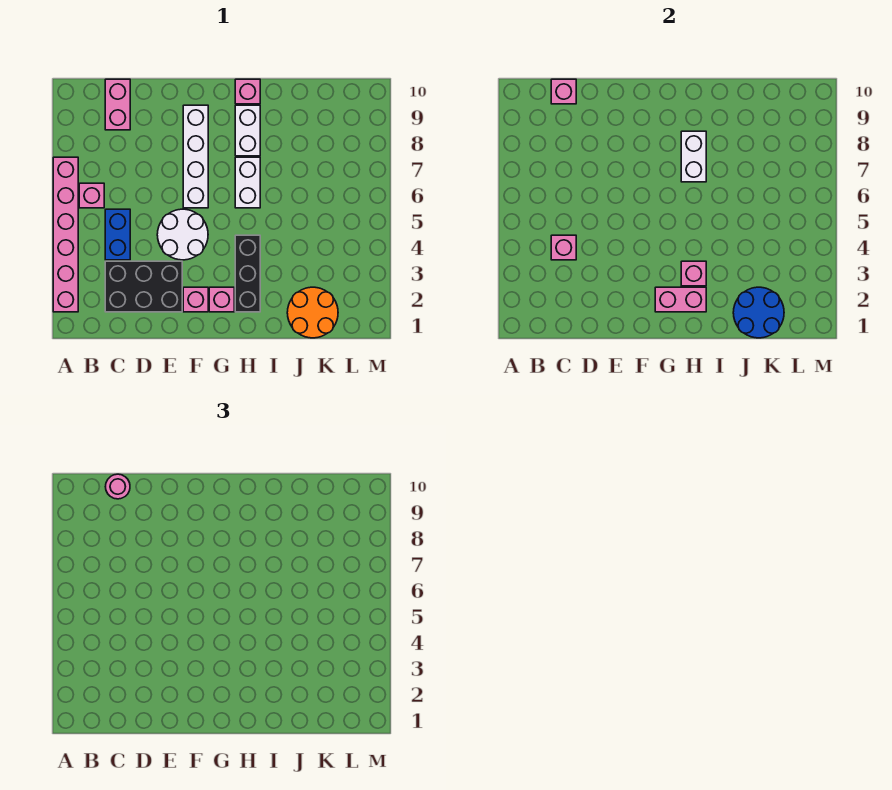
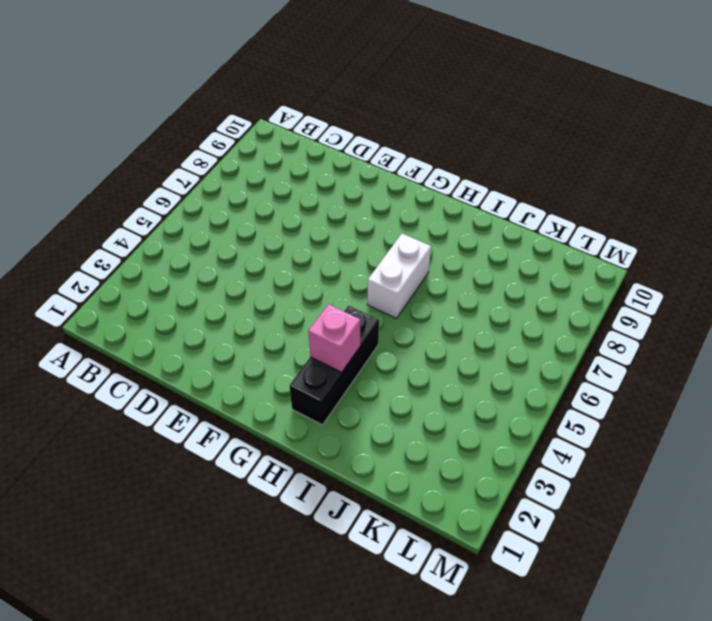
none -> pink 1x6 brick [53,157,78,312]
none -> pink 1x1 brick [79,183,104,208]
none -> black 2x3 brick [105,261,182,312]

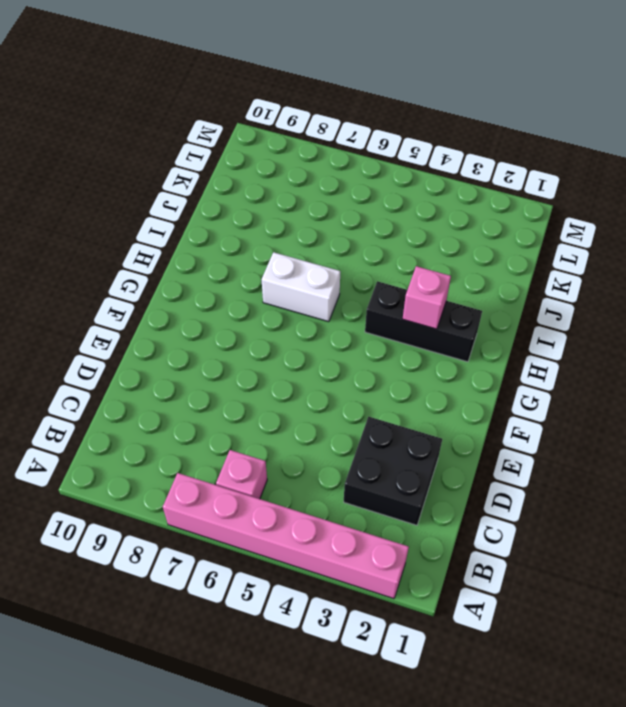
black 2x2 brick [344,417,442,525] -> black 2x3 brick [105,261,182,312]
none -> blue 1x2 brick [105,209,130,260]
none -> pink 1x2 brick [105,79,130,130]
none -> white 2x2 round brick [157,209,208,260]

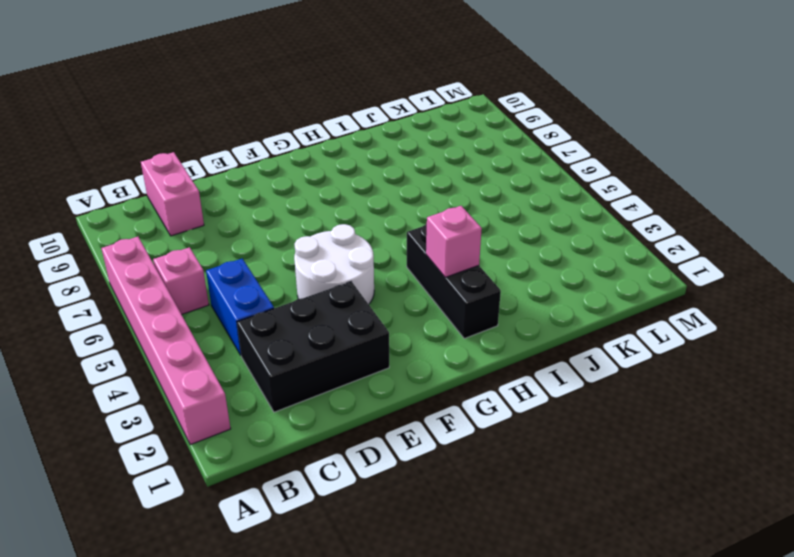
none -> pink 1x1 brick [183,287,208,312]
none -> white 1x4 brick [183,105,208,208]
none -> pink 1x1 brick [209,287,234,312]

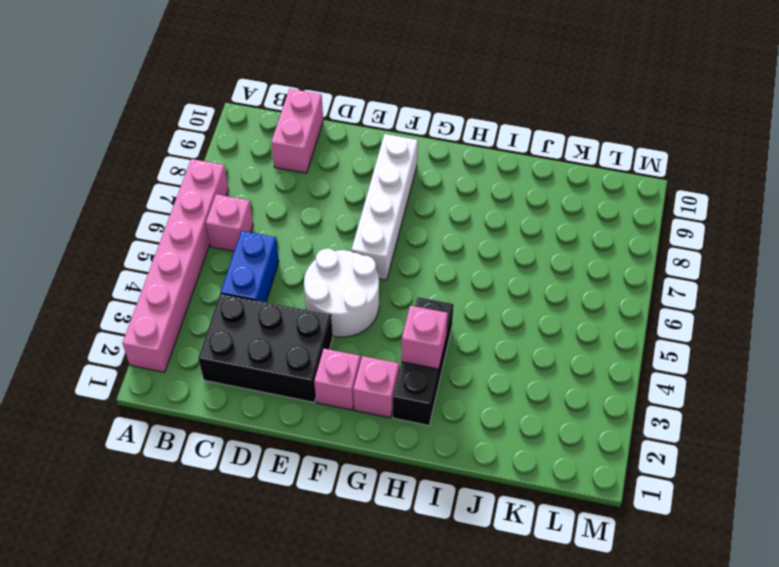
none -> white 1x2 brick [235,157,260,208]
none -> white 1x2 brick [235,105,260,156]
none -> pink 1x1 brick [235,79,260,104]

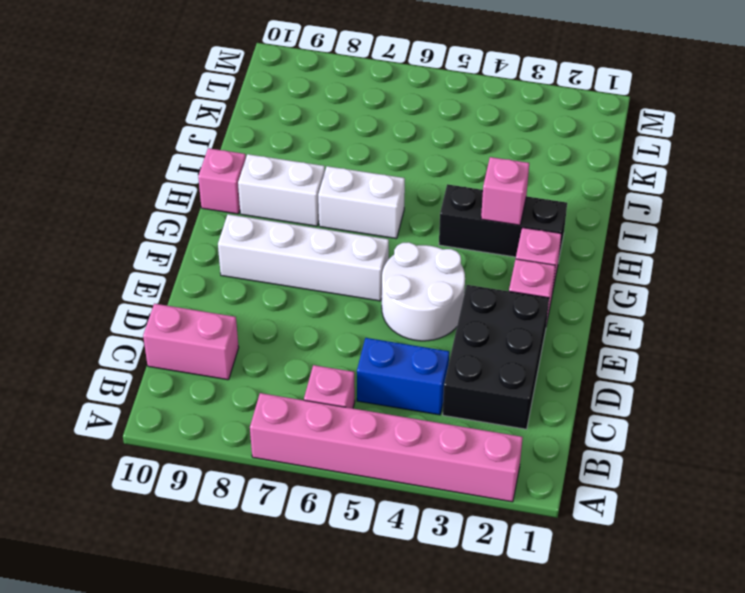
none -> orange 2x2 round brick [287,287,338,338]
none -> pink 1x1 brick [551,235,576,260]
none -> pink 1x1 brick [551,79,576,104]

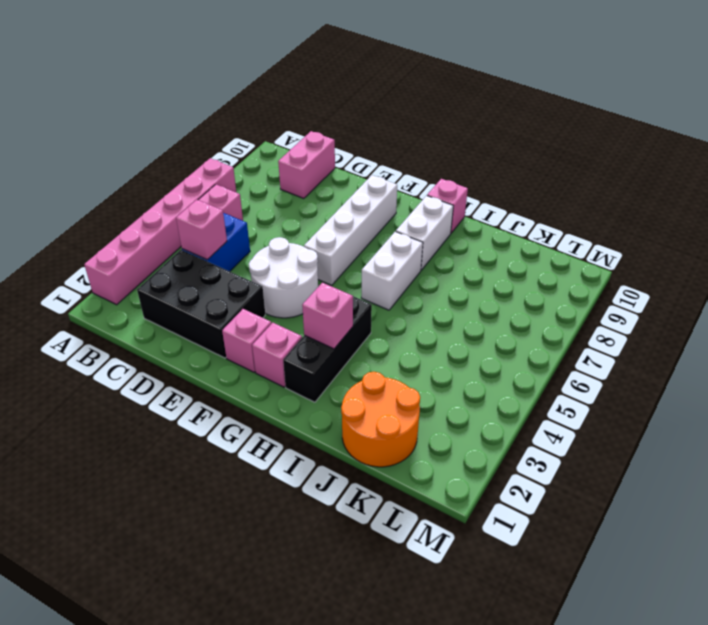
none -> pink 1x1 brick [551,79,576,104]
none -> pink 1x2 brick [655,287,706,312]
none -> white 1x2 brick [681,131,706,182]

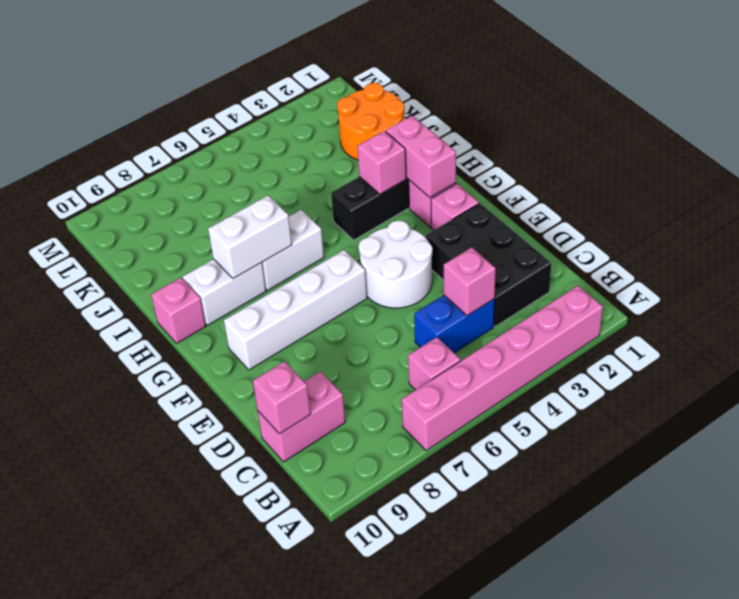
none -> blue 2x2 round brick [733,287,784,338]
none -> pink 1x1 round brick [105,474,130,499]

